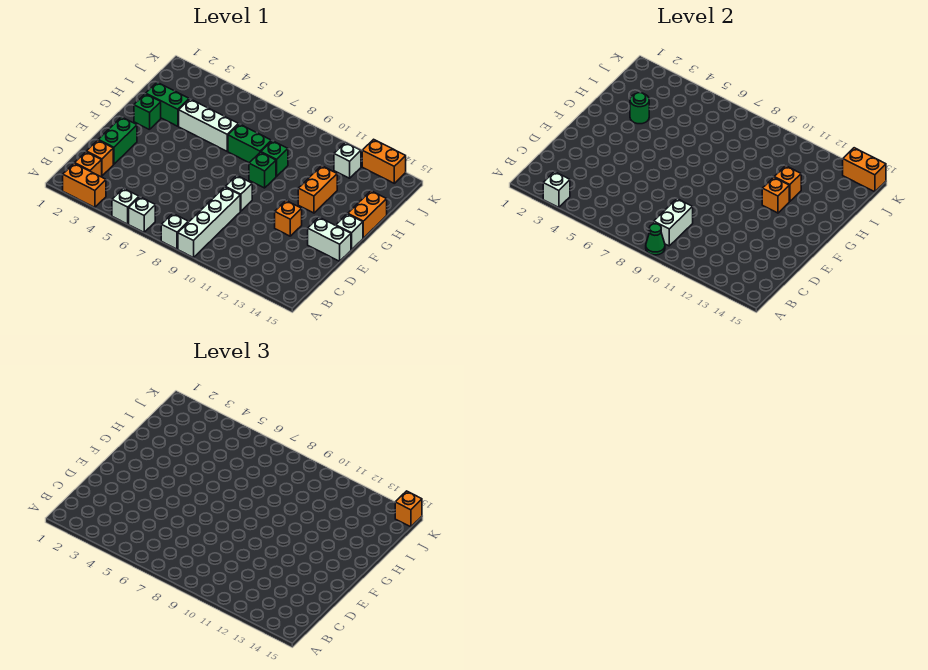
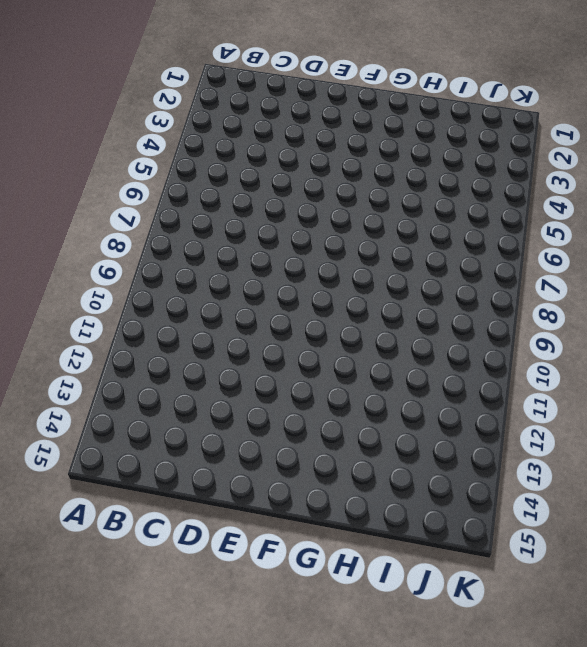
none -> orange 1x2 brick [63,163,106,207]
none -> white 1x1 brick [112,188,139,224]
none -> white 1x1 brick [129,197,155,233]
none -> white 1x1 brick [161,214,188,249]

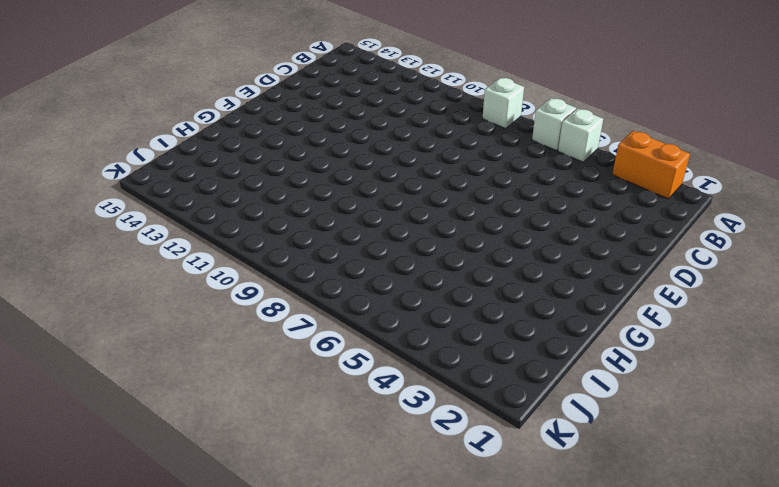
none -> white 1x4 brick [178,187,240,258]
none -> orange 1x1 brick [75,152,102,177]
none -> orange 1x1 brick [86,140,113,176]
none -> green 1x2 brick [99,117,137,164]

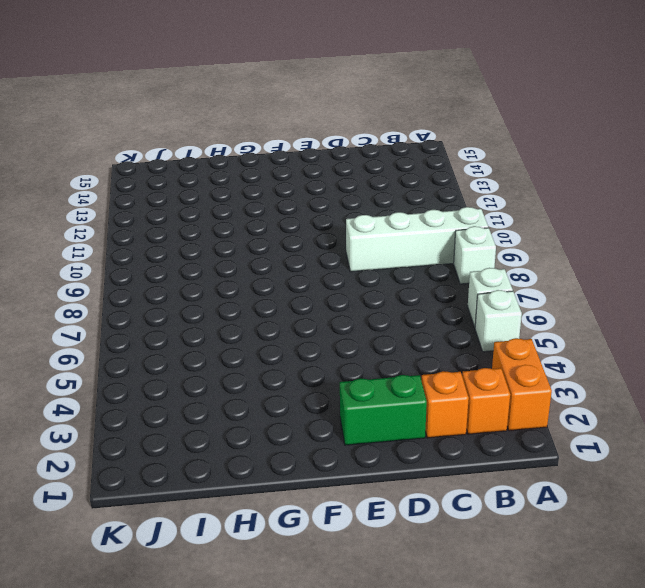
none -> white 1x1 brick [226,175,252,211]
none -> orange 1x1 brick [275,201,302,236]
none -> white 1x2 brick [308,217,351,261]
none -> white 1x1 brick [336,214,363,250]

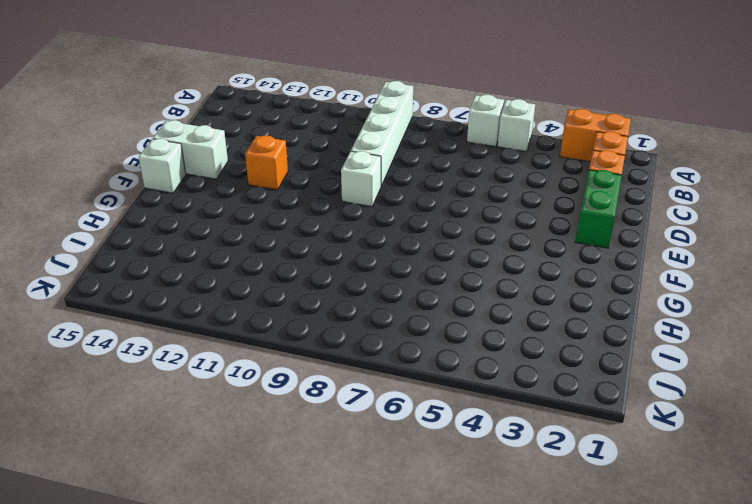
none -> white 1x1 brick [161,214,188,249]
none -> green 1x1 brick [134,94,161,130]
none -> green 1x1 brick [249,152,276,188]
none -> orange 1x2 brick [298,166,337,213]

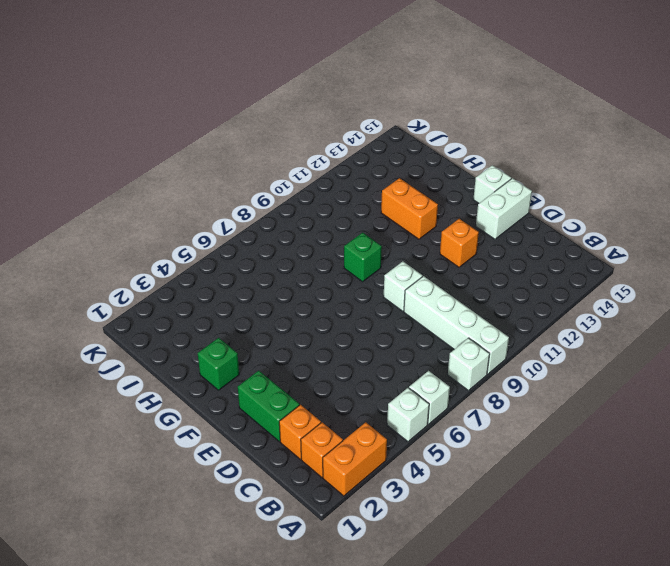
none -> orange 1x2 brick [348,191,387,238]
none -> green 1x2 brick [146,82,189,126]
none -> white 1x3 brick [179,99,239,151]
none -> green 1x2 brick [228,124,271,163]

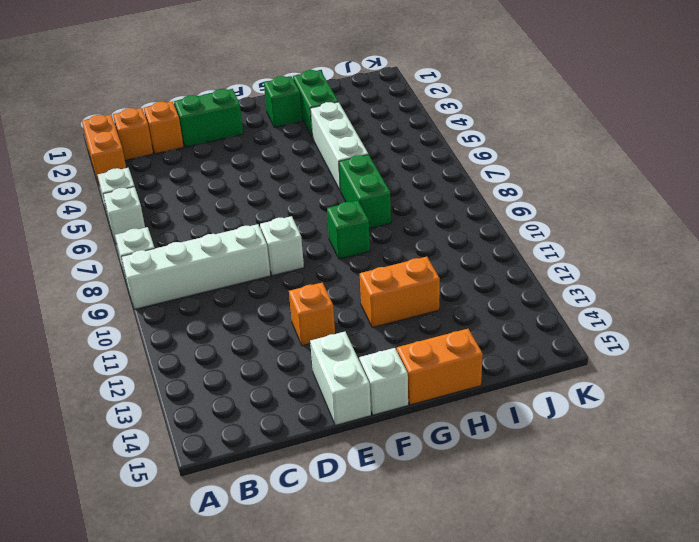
none -> green 1x1 brick [261,141,288,176]
none -> white 1x1 brick [334,143,361,178]
none -> orange 1x2 brick [362,139,406,183]
none -> white 1x1 brick [543,172,570,207]

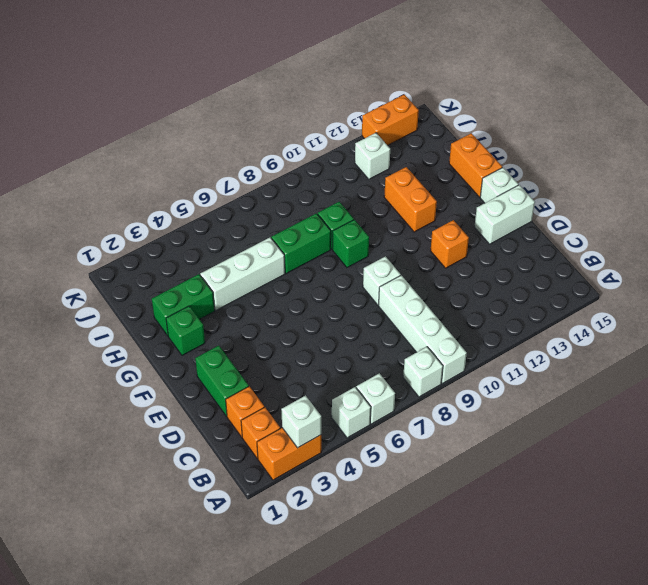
none -> green 1x1 cone [646,224,665,255]
none -> white 1x2 brick [654,199,693,246]
none -> orange 1x1 brick [762,177,789,213]
none -> green 1x1 round brick [630,93,649,124]

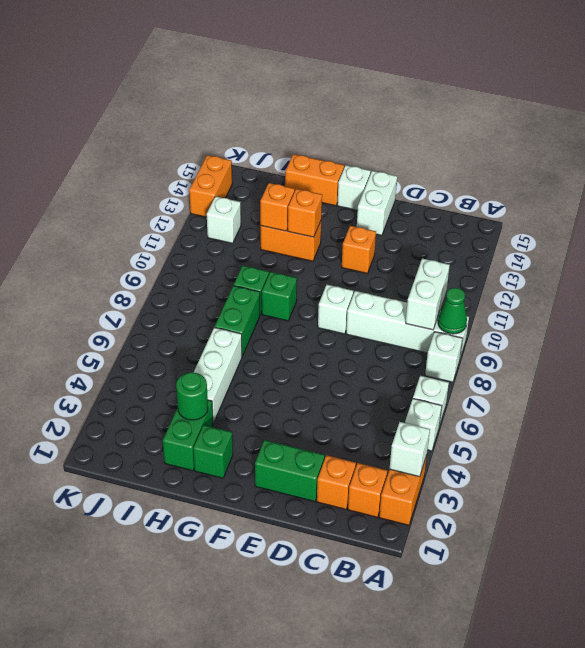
white 1x2 brick [406,259,450,330] -> white 1x2 brick turned to [654,199,693,246]
none -> orange 1x2 brick [843,148,886,192]
none -> orange 1x1 brick [395,491,422,527]

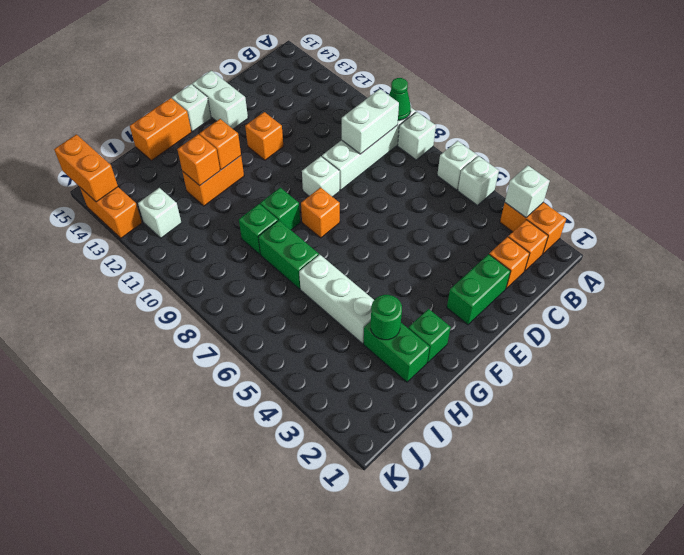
orange 1x1 brick [301,187,340,238] -> orange 1x1 brick moved to [395,491,422,527]

